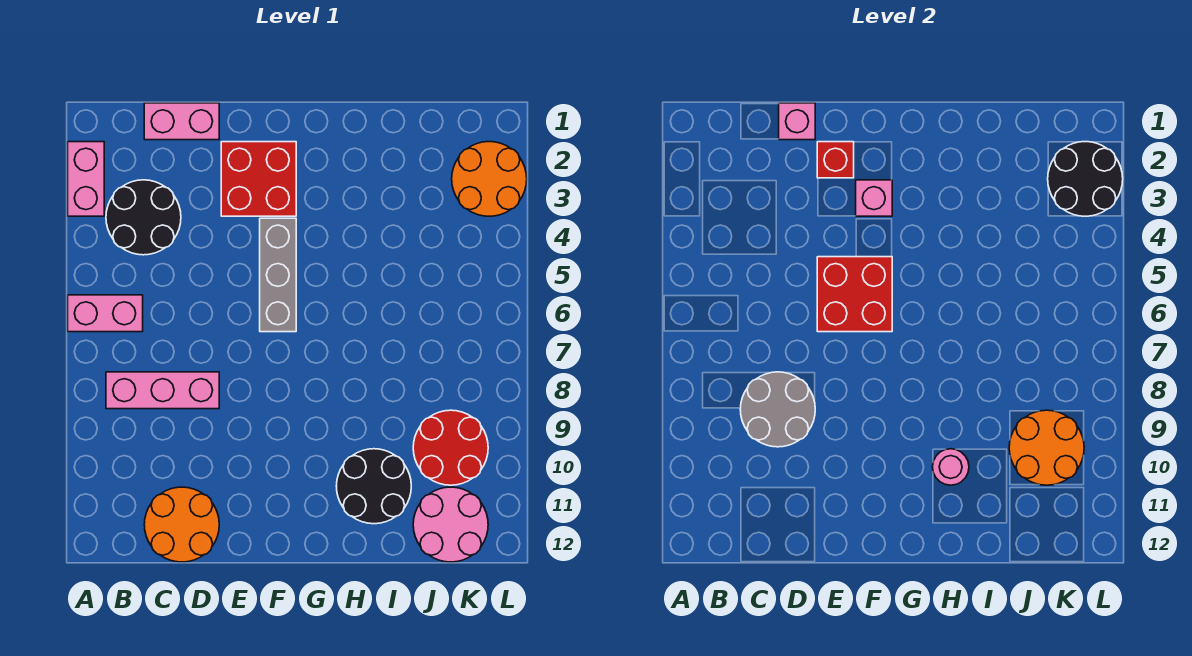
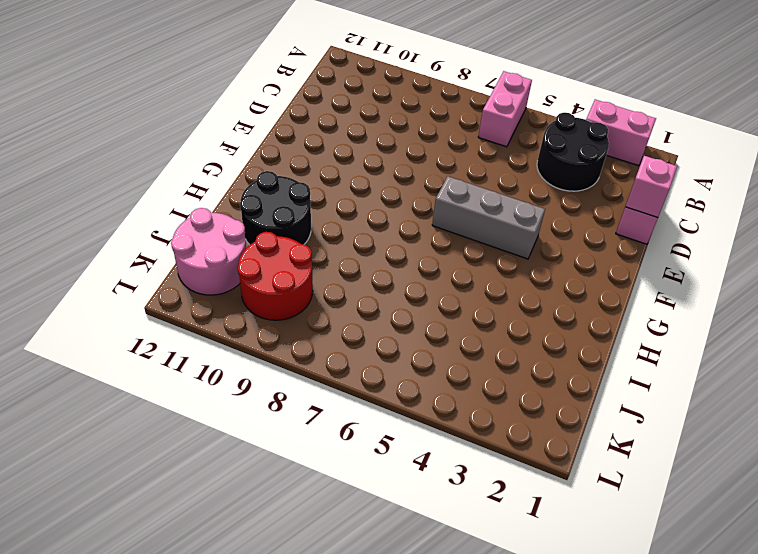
none -> pink 1x3 brick [106,372,219,409]
none -> orange 2x2 round brick [144,487,219,562]
none -> red 2x2 brick [221,142,296,216]

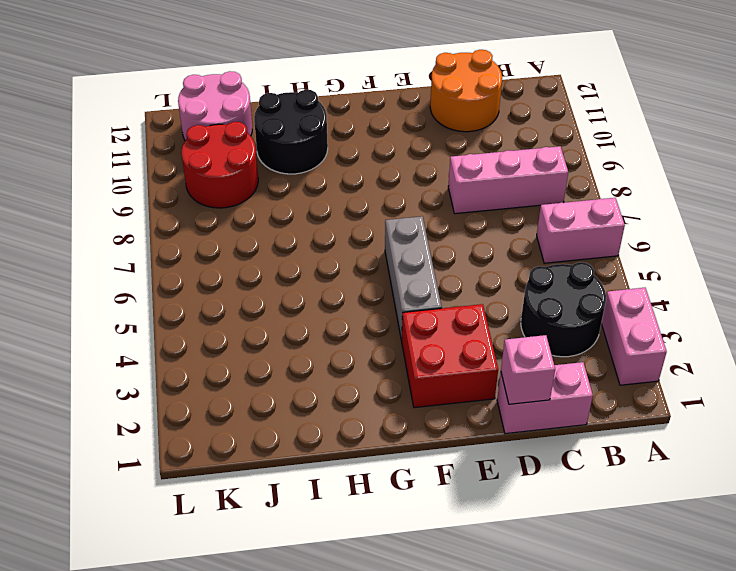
none -> orange 2x2 round brick [452,142,527,216]
none -> grey 2x2 round brick [740,372,815,447]
none -> red 1x1 brick [817,142,854,178]

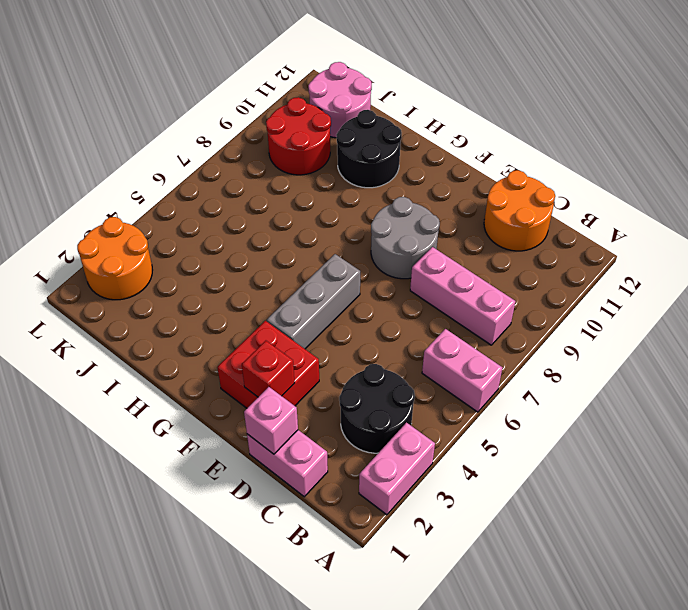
grey 2x2 round brick [371,197,440,279] -> grey 2x2 round brick moved to [740,372,815,447]
none -> red 2x2 brick [817,257,892,332]
none -> pink 1x1 brick [856,180,892,216]
none -> pink 1x1 round brick [933,449,969,485]

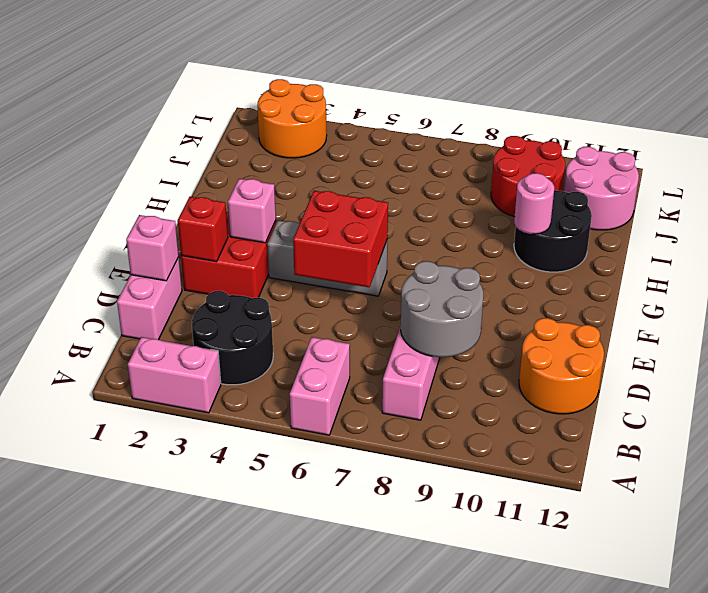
none -> orange 2x2 round brick [1009,410,1084,485]
none -> black 2x2 round brick [1048,142,1123,216]

